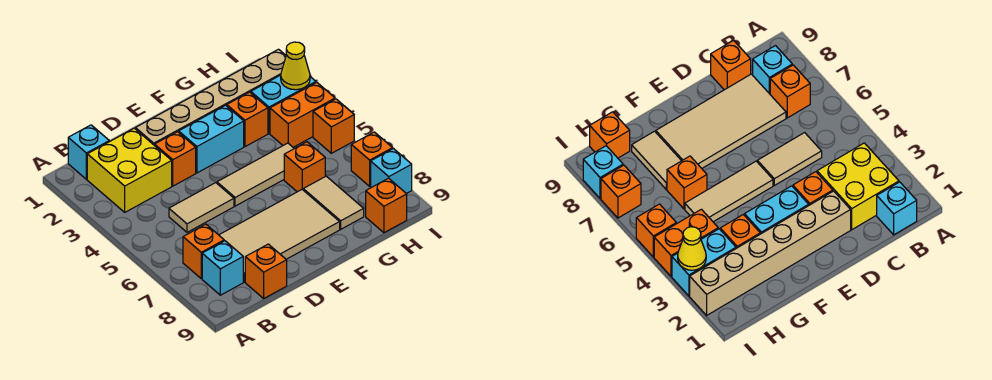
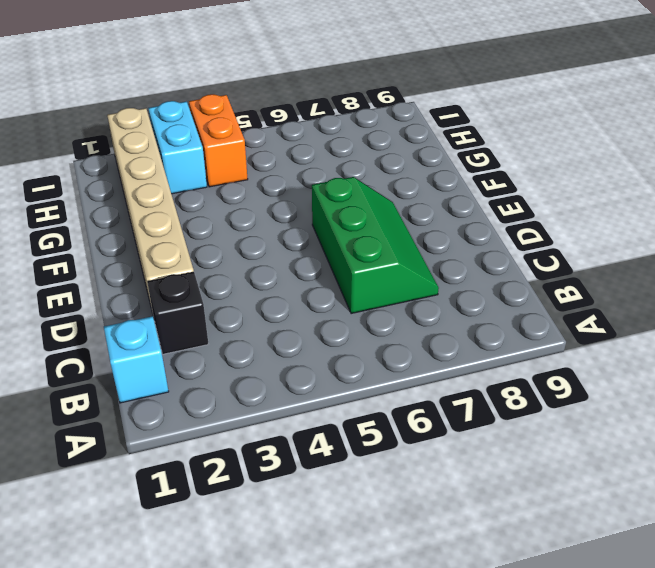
black 1x1 brick [147,272,208,354] -> yellow 2x2 brick [87,128,172,212]
green 2x3 slope [312,177,439,314] -> tan 2x4 tile [219,190,340,282]
none -> orange 1x1 brick [183,224,224,279]
none -> cyan 1x1 brick [202,241,243,295]
none -> tan 1x2 tile [169,183,234,232]

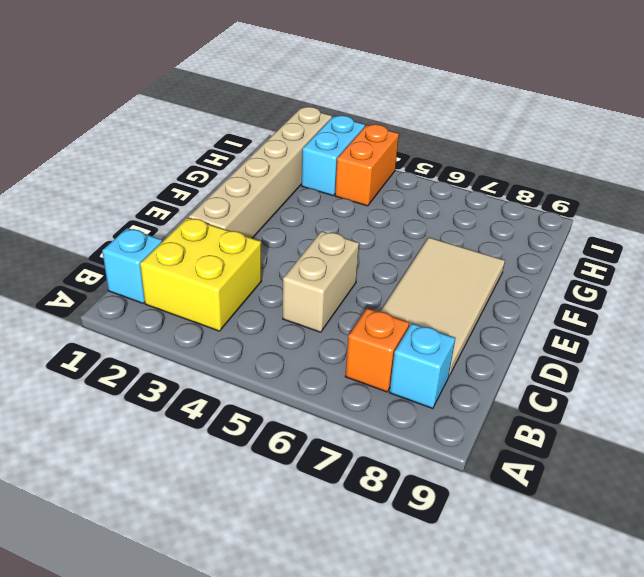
tan 1x2 brick [283,231,359,332] -> tan 1x2 tile [169,183,234,232]
none -> orange 1x1 brick [245,244,287,298]
none -> orange 1x1 brick [155,132,196,186]
none -> cyan 1x2 brick [179,105,244,173]

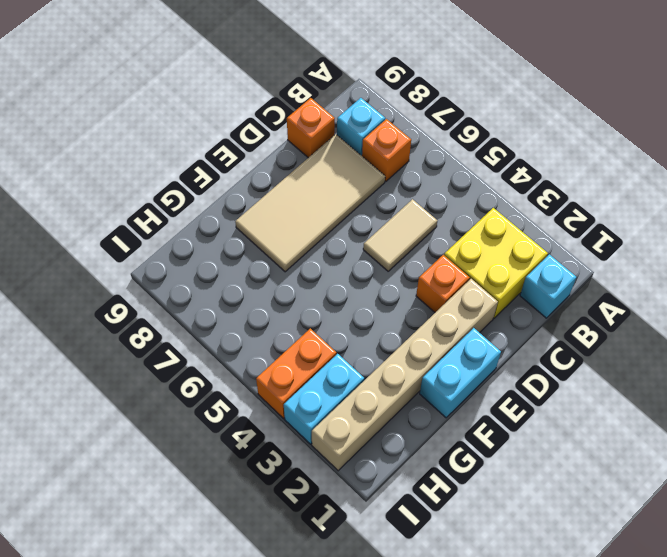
cyan 1x2 brick [420,328,501,418] -> cyan 1x2 brick moved to [179,105,244,173]
none -> tan 1x3 tile [217,143,294,206]
none -> orange 1x1 brick [227,92,268,147]
none -> orange 1x1 brick [284,142,325,192]

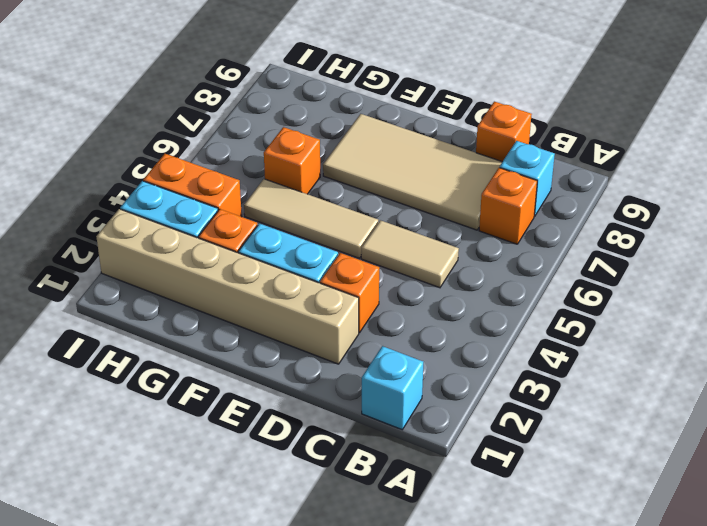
none -> yellow 2x2 brick [87,128,172,212]
none -> tan 1x2 tile [303,176,364,229]
none -> orange 1x1 brick [366,178,407,233]

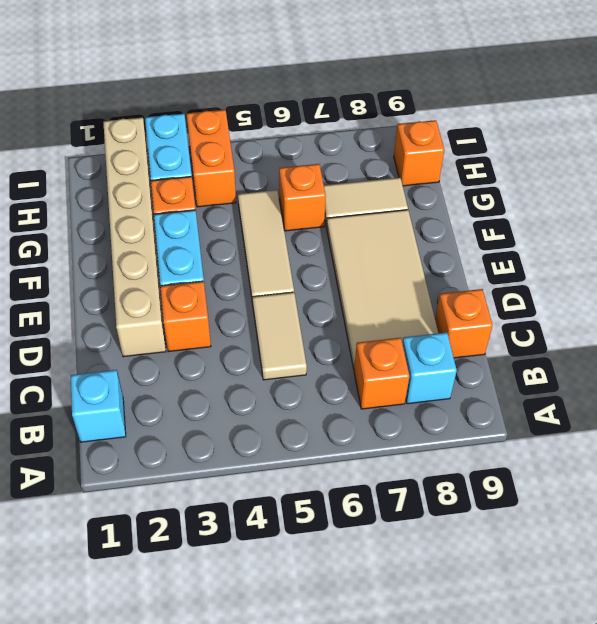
none -> yellow 2x2 brick [87,128,172,212]
none -> orange 1x1 brick [313,99,354,153]
none -> orange 1x1 brick [351,132,393,186]

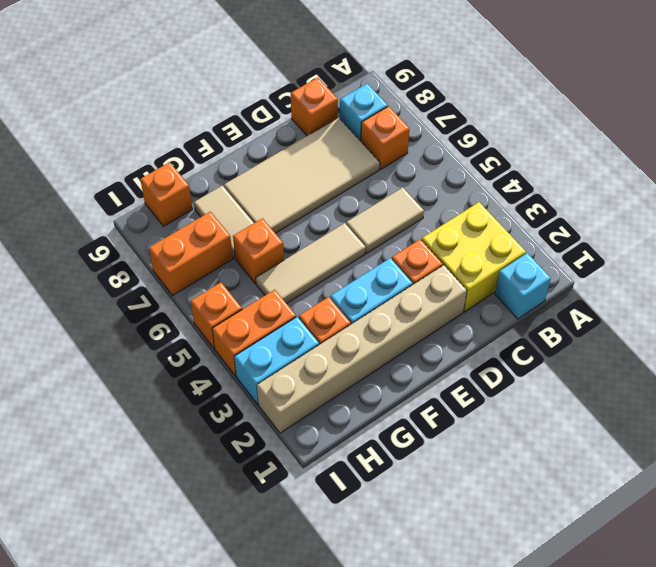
orange 1x2 brick [149,212,233,295] -> orange 1x1 brick [351,132,393,186]
none -> cyan 1x1 brick [371,149,412,194]
none -> yellow 1x1 cone [281,42,310,90]

